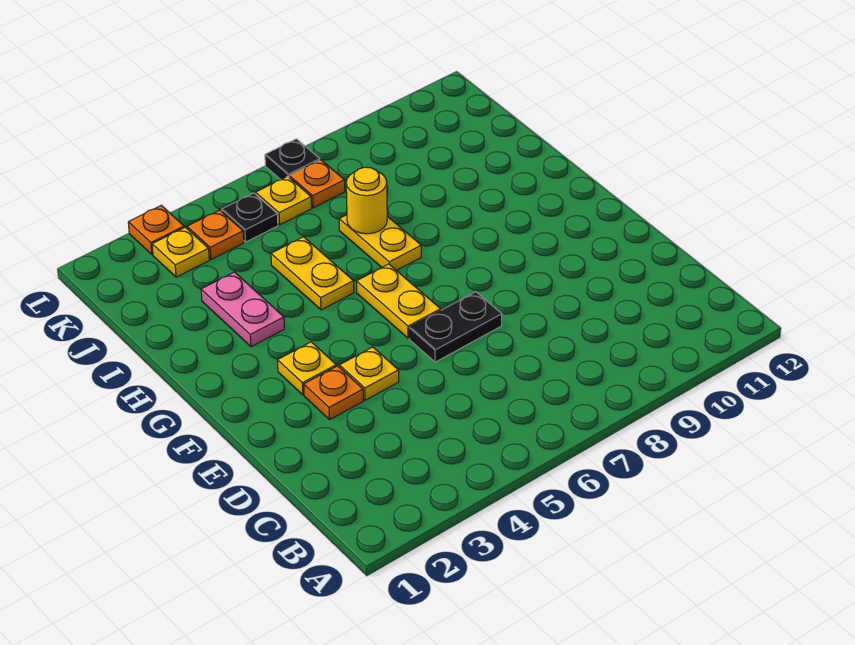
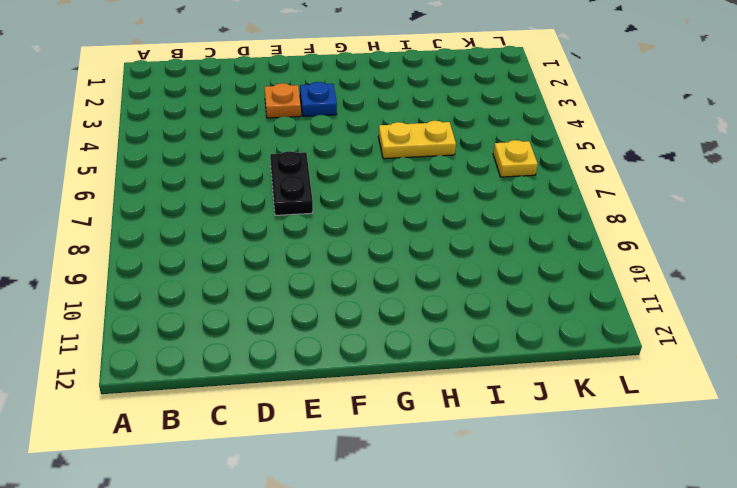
blue 1x1 plate [300,82,337,116] -> yellow 1x1 plate [277,342,336,395]
none -> yellow 1x1 plate [339,347,399,400]
none -> yellow 1x2 plate [356,264,441,338]
none -> pink 1x2 plate [201,272,285,347]

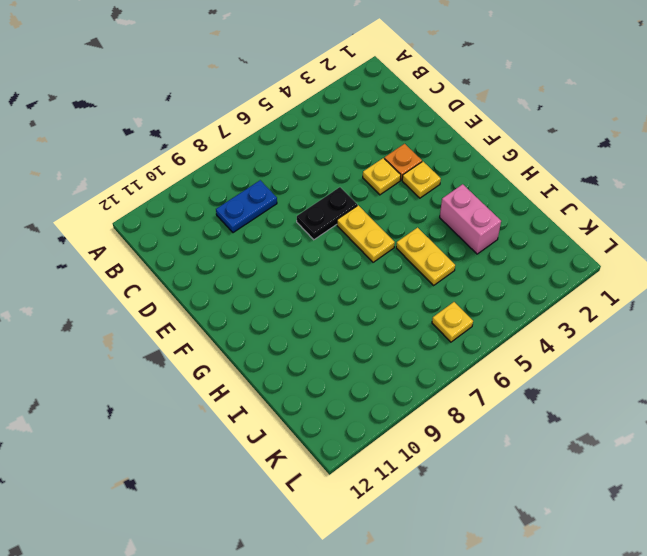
blue 1x2 plate [216,180,277,233] -> none
pink 1x2 brick [440,184,501,254] -> pink 1x2 plate [201,272,285,347]
none -> yellow 1x2 plate [339,215,421,270]
none -> yellow 1x1 plate [152,227,209,277]
none -> orange 1x1 plate [187,210,244,260]

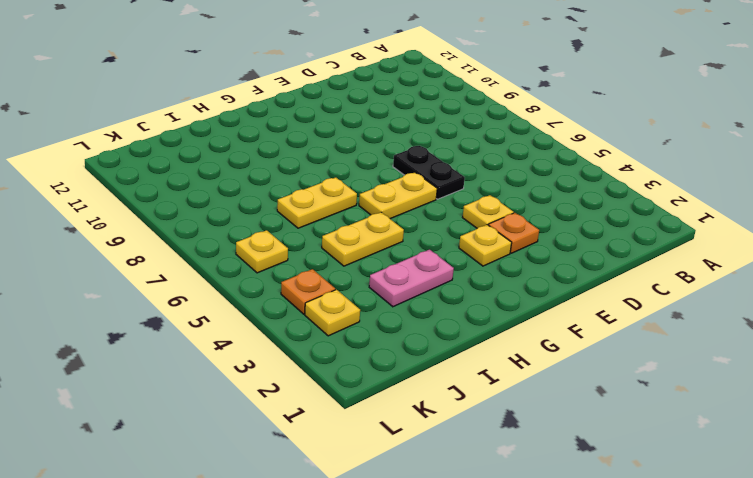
none -> black 1x1 plate [222,193,278,242]
none -> orange 1x1 plate [289,160,345,208]
none -> orange 1x1 plate [128,205,184,255]

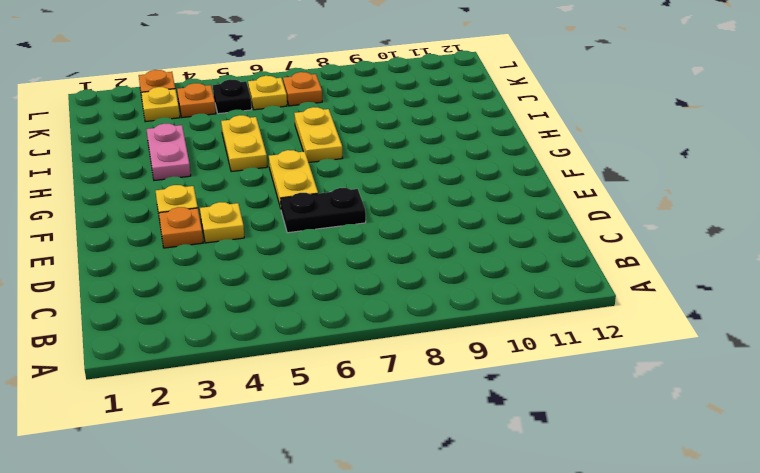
none -> black 1x1 plate [265,139,320,180]
none -> yellow 1x1 round brick [346,167,387,234]

